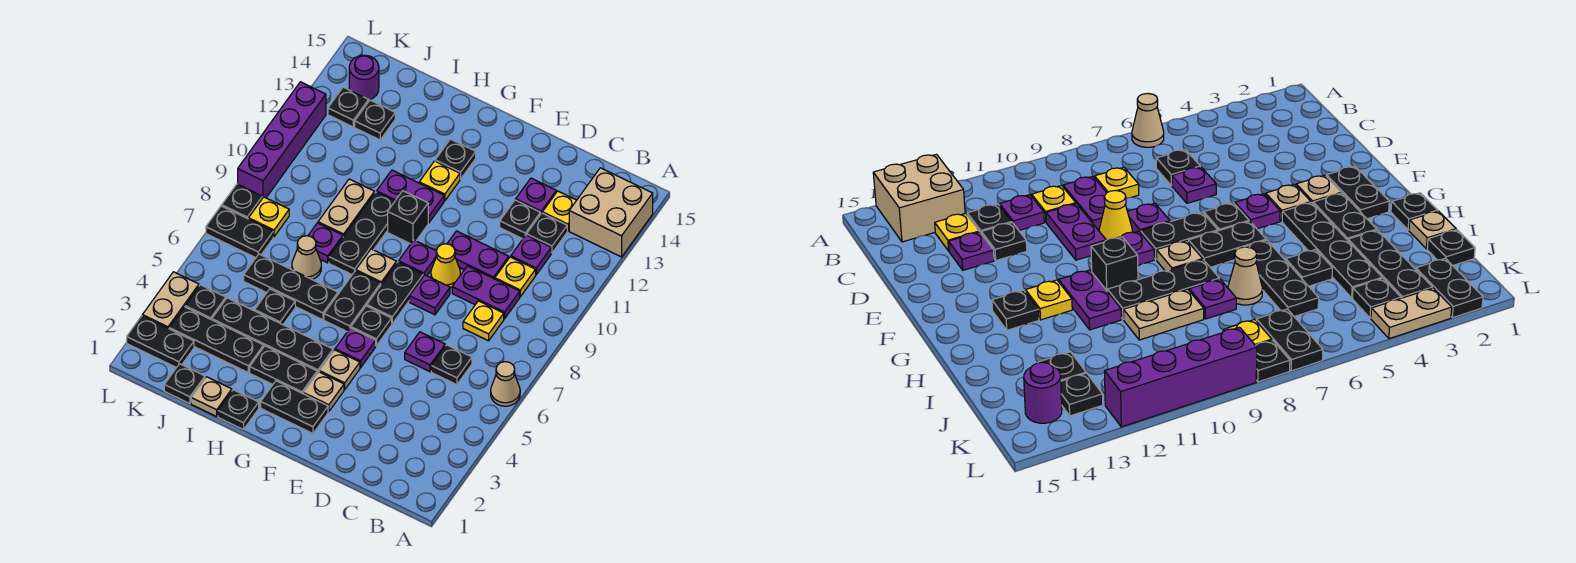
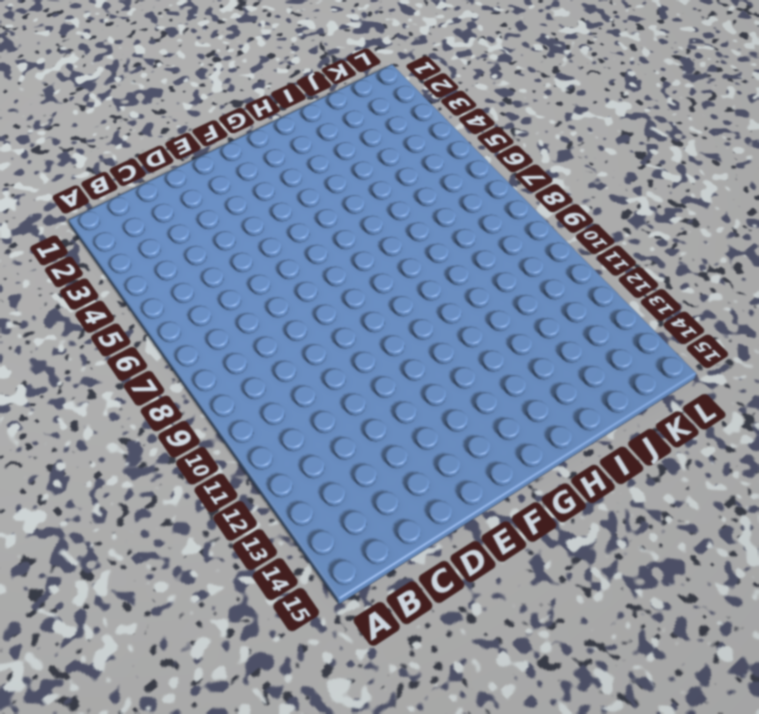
none -> tan 1x1 cone [491,362,520,406]
none -> tan 2x2 brick [569,168,653,257]
none -> black 1x1 plate [431,345,472,385]
none -> yellow 1x1 plate [463,301,504,341]

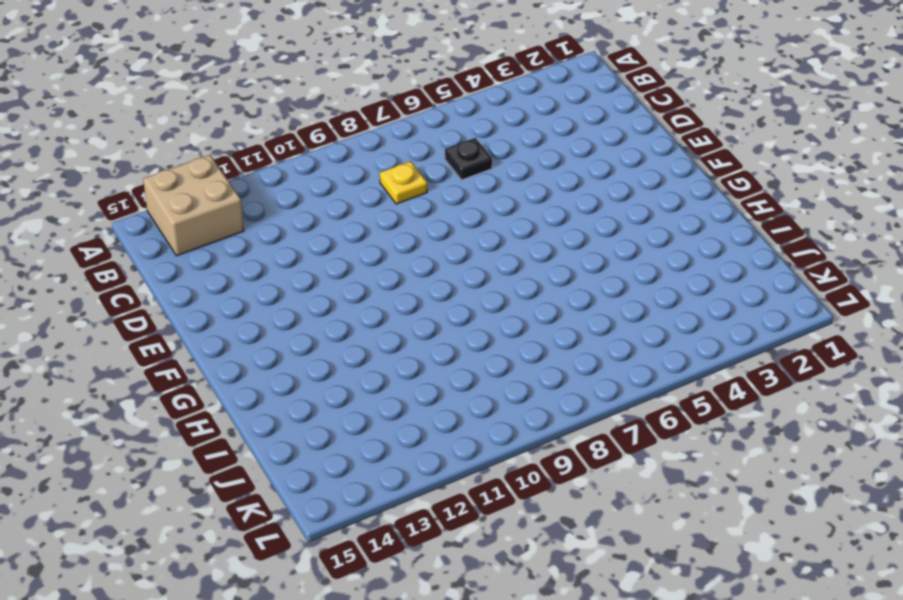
none -> tan 1x1 cone [491,362,520,406]
none -> purple 1x2 plate [452,266,520,319]
none -> yellow 1x1 plate [495,257,536,297]
none -> purple 1x1 plate [511,235,551,275]

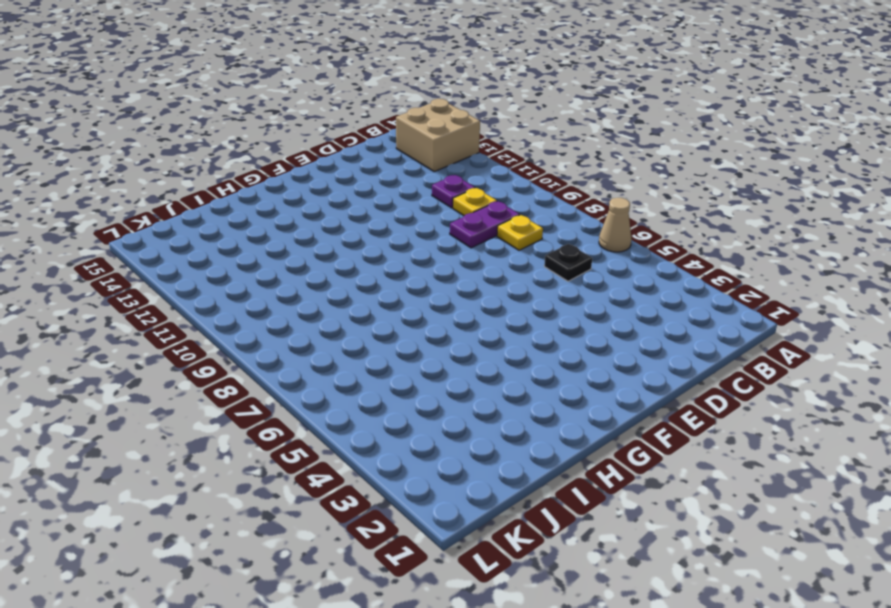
none -> black 1x1 plate [527,213,567,253]
none -> yellow 1x1 plate [542,191,577,231]
none -> purple 1x1 plate [405,332,445,372]
none -> purple 1x2 plate [447,231,509,279]

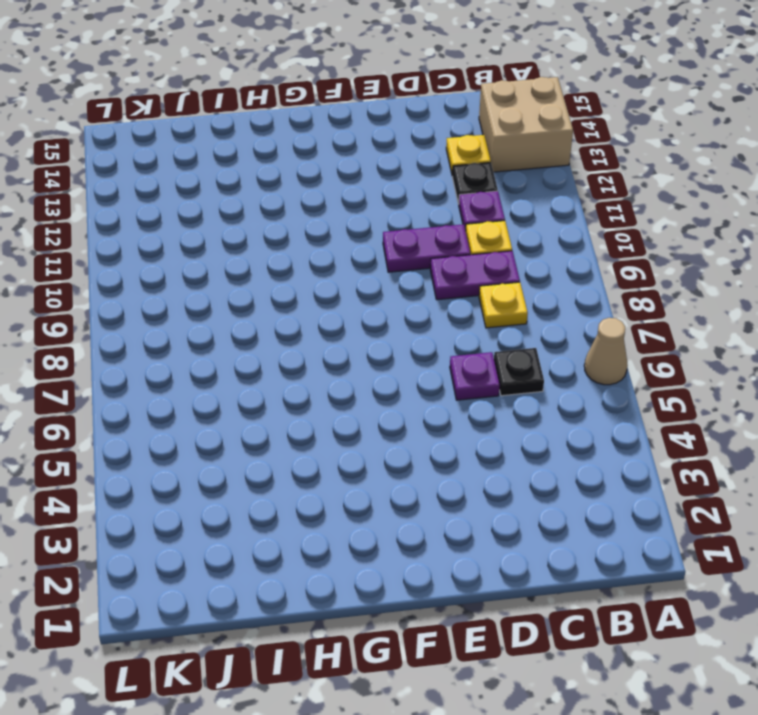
none -> black 1x1 plate [500,200,540,239]
none -> purple 1x1 plate [516,178,556,214]
none -> purple 1x1 plate [410,275,450,315]
none -> yellow 1x1 cone [431,244,460,288]

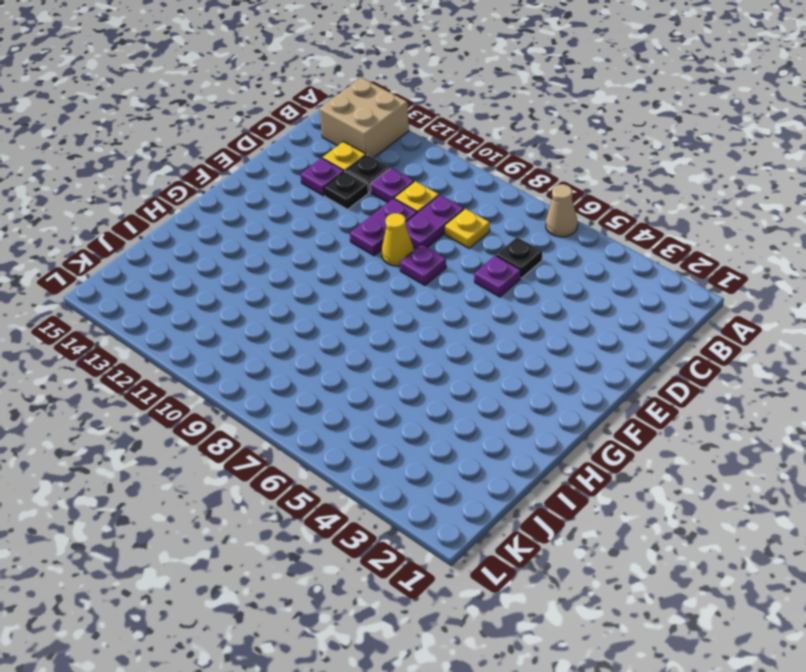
none -> black 1x2 plate [261,381,328,434]
none -> tan 1x1 plate [303,372,344,412]
none -> tan 1x1 plate [319,350,360,390]
none -> purple 1x1 plate [335,328,376,368]

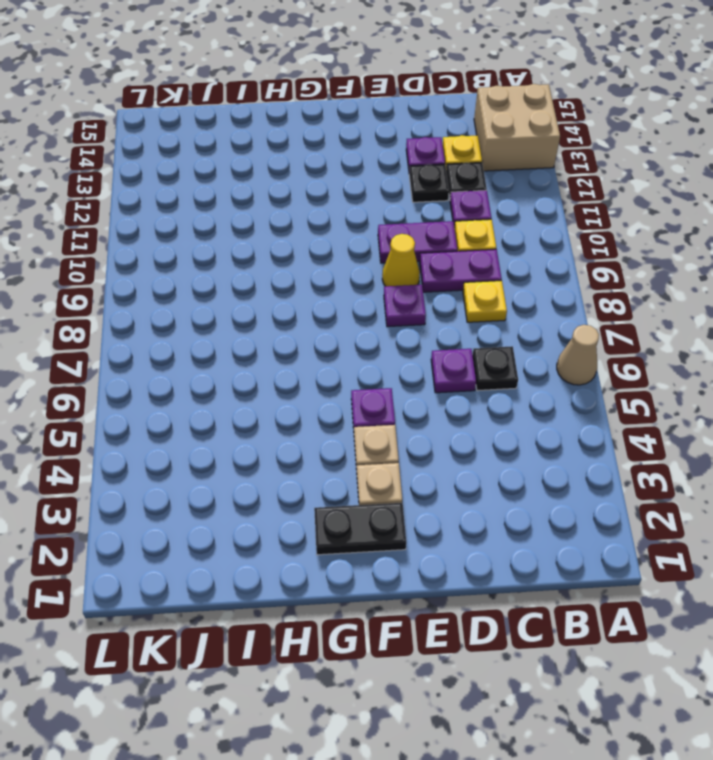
none -> black 1x1 plate [351,306,392,346]
none -> black 1x2 plate [367,262,423,324]
none -> purple 1x1 plate [399,240,436,276]
none -> black 1x2 plate [250,346,317,394]

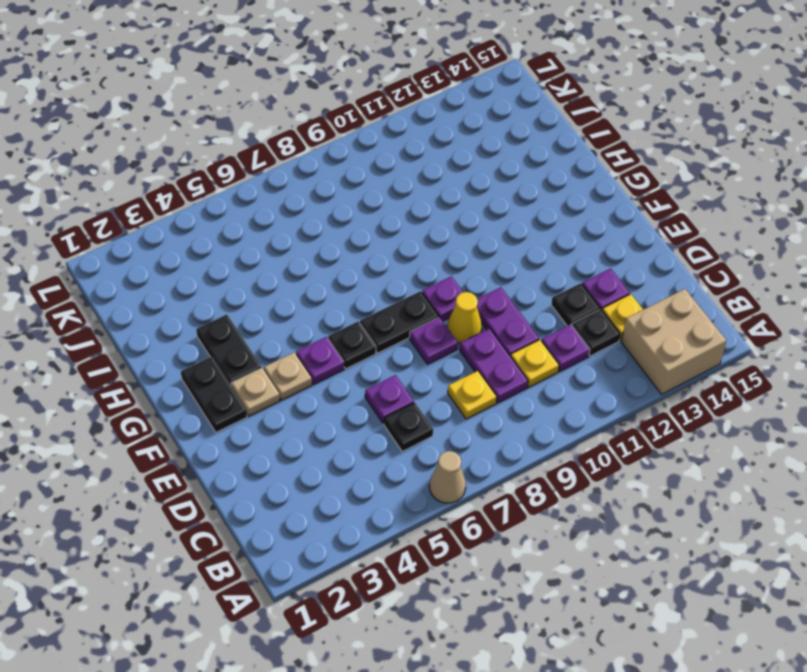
none -> black 1x4 plate [212,298,333,373]
none -> black 1x2 plate [324,271,381,331]
none -> tan 1x1 plate [356,249,397,284]
none -> black 1x1 brick [388,191,428,244]

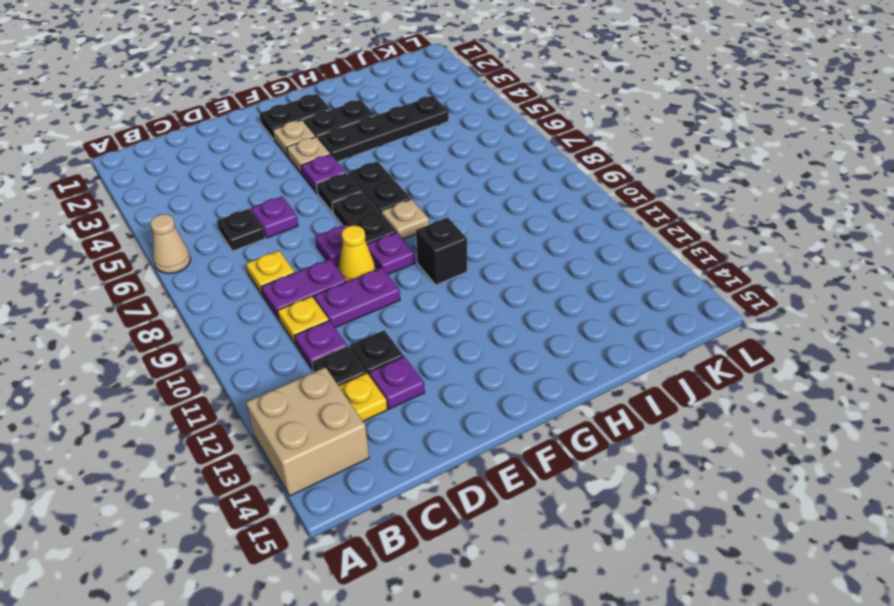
none -> purple 1x2 plate [377,170,444,223]
none -> yellow 1x1 plate [419,161,460,201]
none -> black 1x1 plate [435,139,476,179]
none -> black 1x1 plate [218,390,259,430]

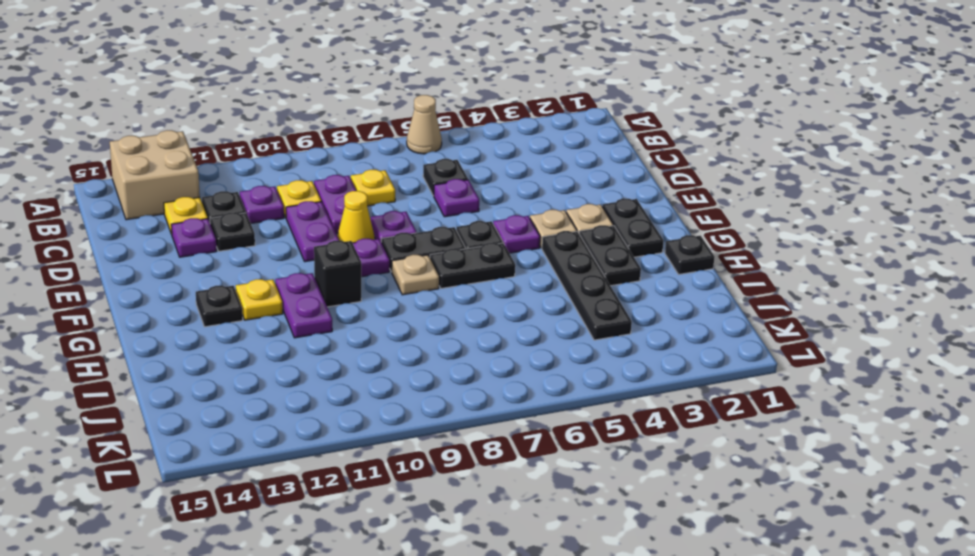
none -> black 1x3 plate [244,254,338,320]
none -> black 1x3 plate [329,192,395,275]
none -> tan 1x1 plate [191,377,232,417]
none -> black 1x3 plate [169,307,264,372]

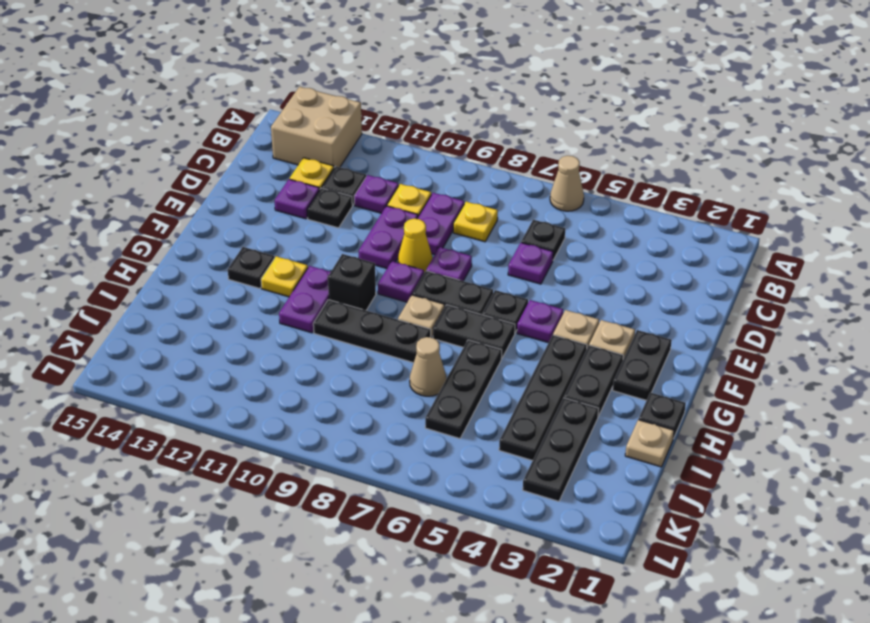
none -> black 1x1 plate [255,289,295,325]
none -> purple 1x1 plate [308,223,343,263]
none -> tan 1x2 plate [318,179,375,237]
none -> black 1x1 plate [164,364,205,404]

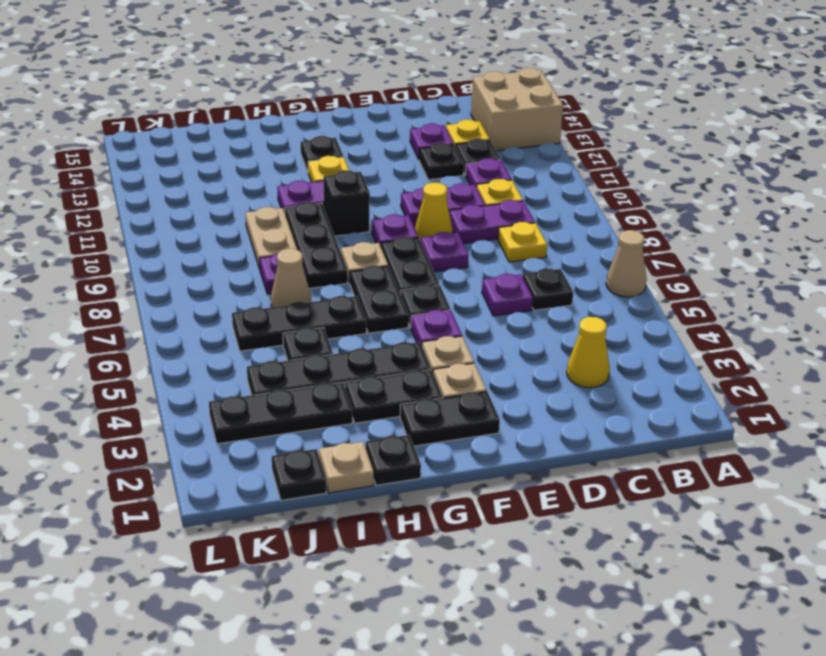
yellow 1x1 cone [567,317,610,388] -> none
none -> black 1x1 plate [355,100,395,140]
none -> black 1x2 plate [127,316,194,368]
none -> black 1x1 plate [185,285,226,320]
none -> black 1x2 plate [206,206,273,258]

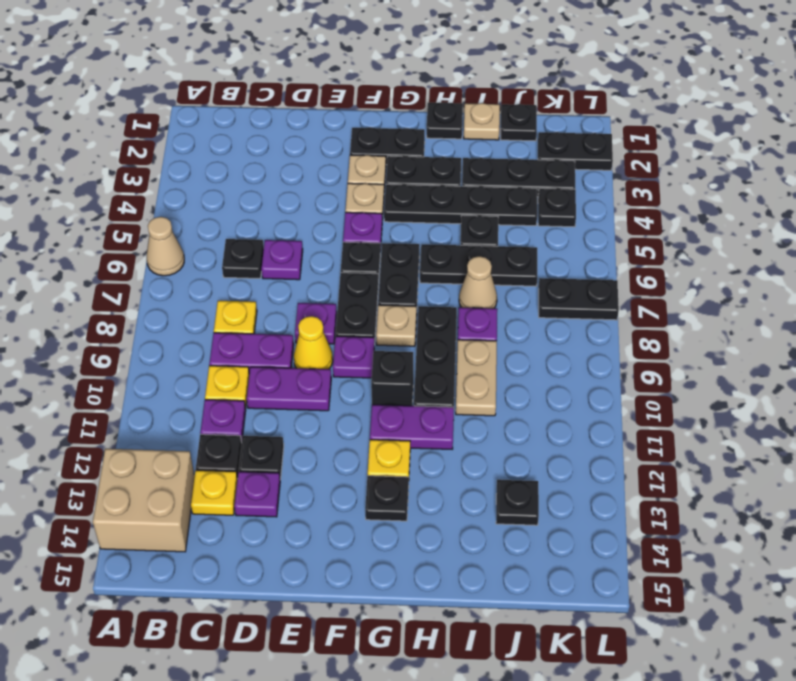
none -> yellow 1x1 plate [249,197,289,237]
none -> black 1x1 plate [328,87,369,127]
none -> purple 1x1 round brick [349,55,379,100]
none -> tan 1x2 plate [142,272,199,329]

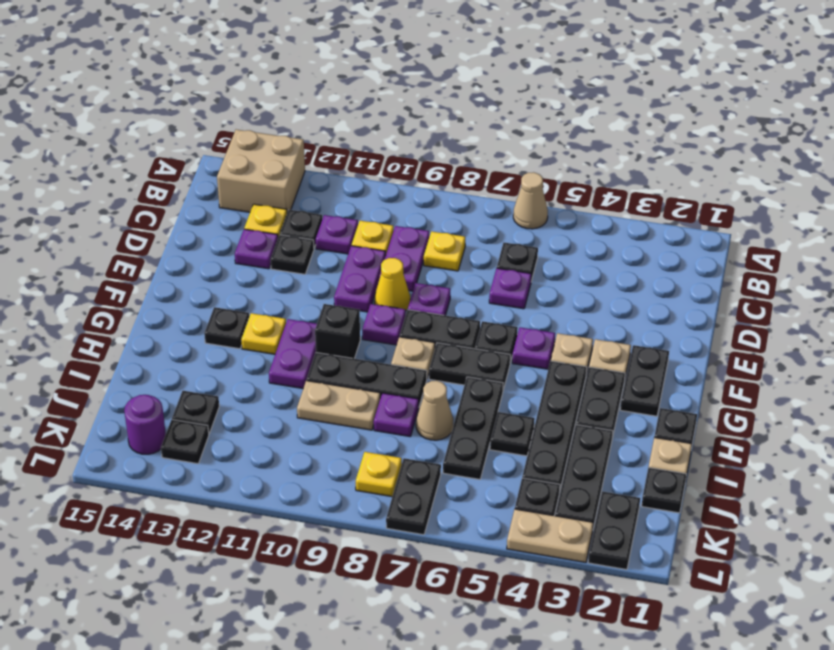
none -> black 1x1 plate [222,184,262,219]
none -> purple 1x4 brick [238,82,326,198]

